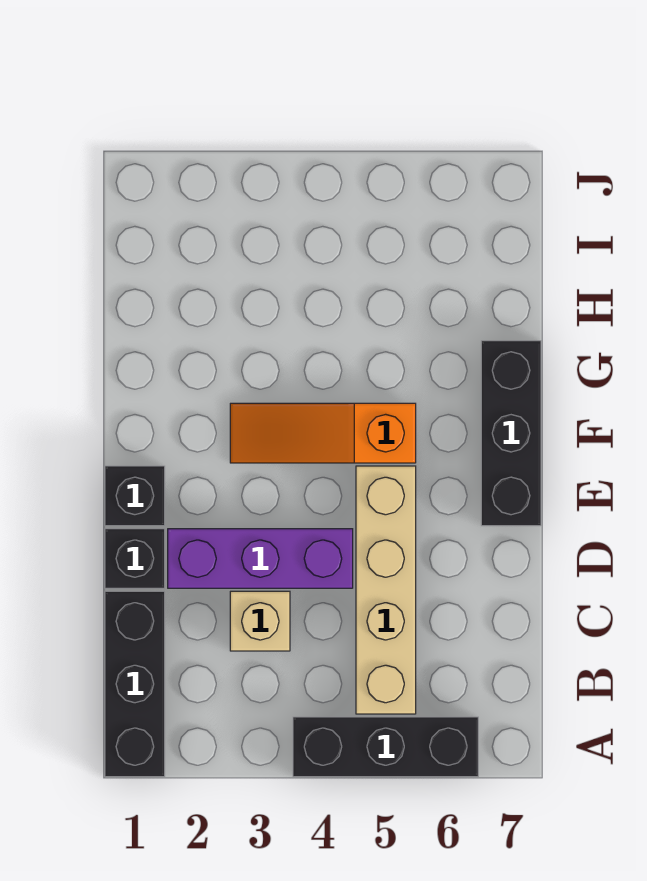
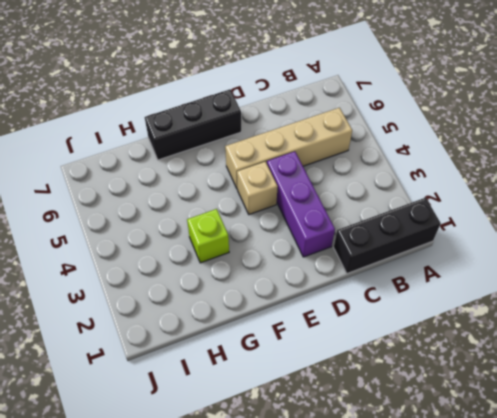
tan 1x1 brick [237,162,278,214] -> tan 1x1 brick moved to [230,591,290,651]
lime 1x1 brick [187,209,229,263] -> none
none -> black 1x3 brick [293,717,478,777]
none -> black 1x1 brick [105,529,165,588]

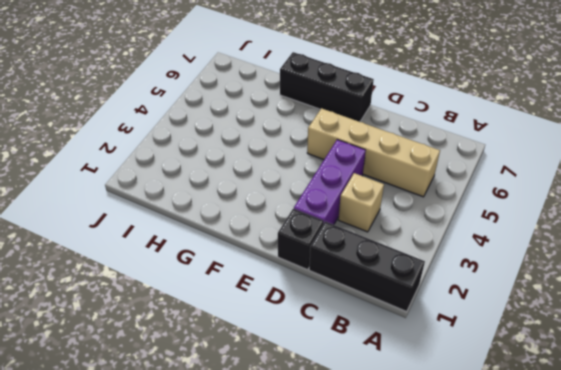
none -> black 1x3 brick [293,717,478,777]
none -> black 1x1 brick [105,466,165,526]

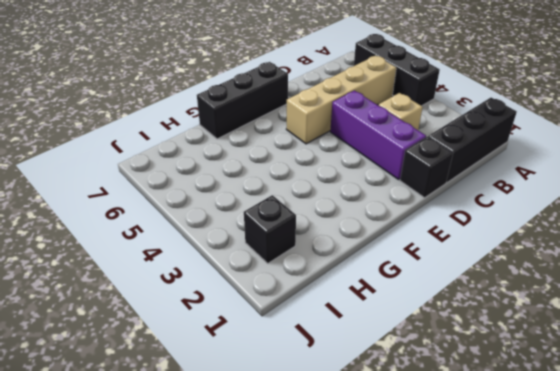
black 1x1 brick [244,195,296,263] -> black 1x1 brick moved to [105,466,165,526]
none -> orange 1x3 slope [230,403,416,463]

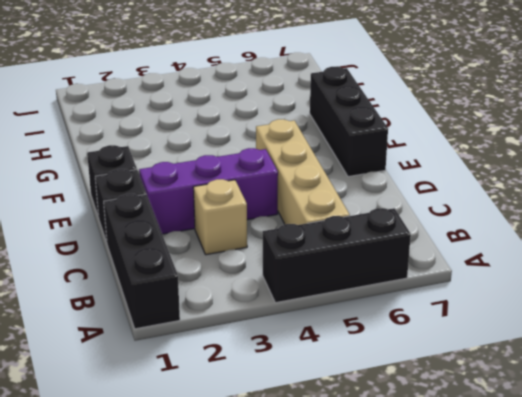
none -> orange 1x3 slope [230,403,416,463]

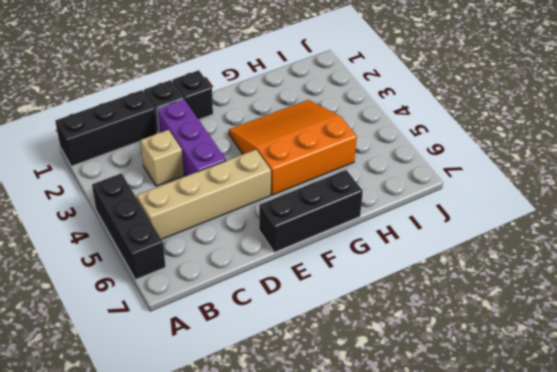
orange 3x3 slope [229,100,357,195] -> orange 1x3 slope [230,403,416,463]

